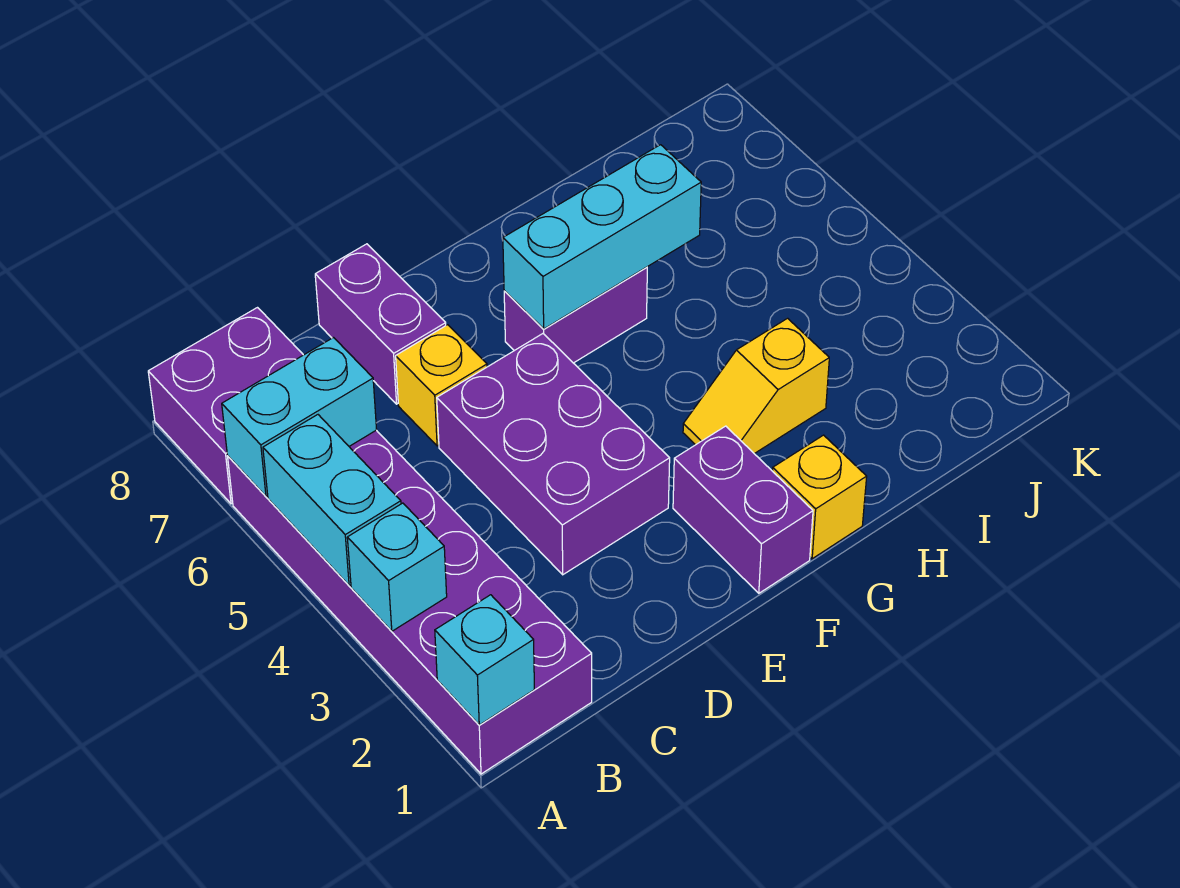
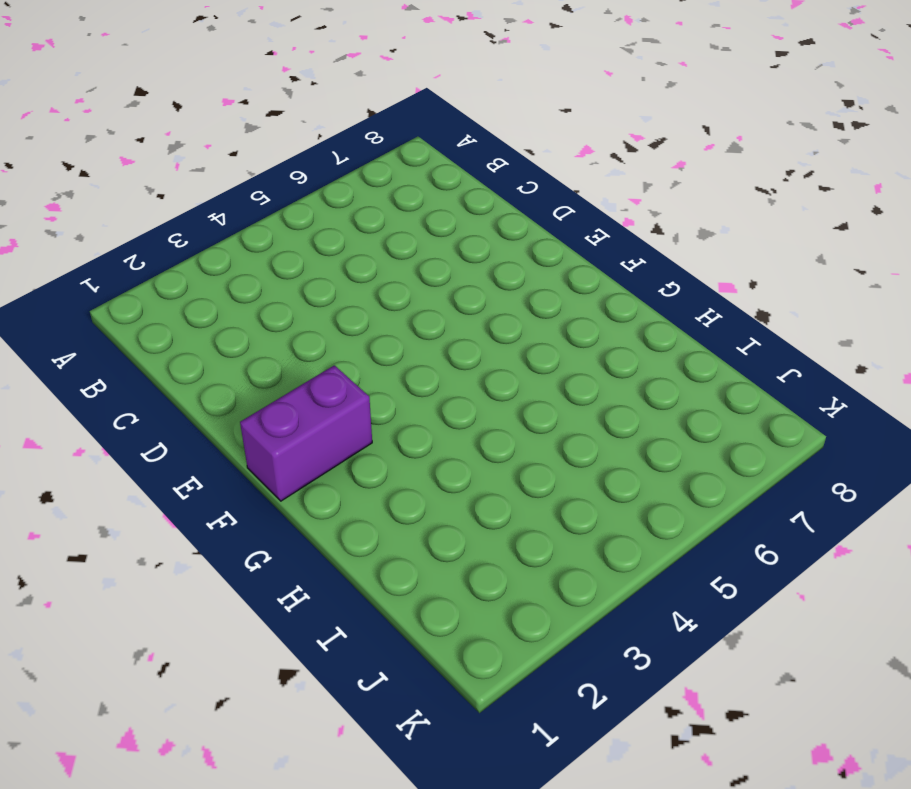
none -> purple 2x6 brick [228,430,592,774]
none -> purple 2x2 brick [148,308,303,504]
none -> purple 2x3 brick [437,334,670,575]

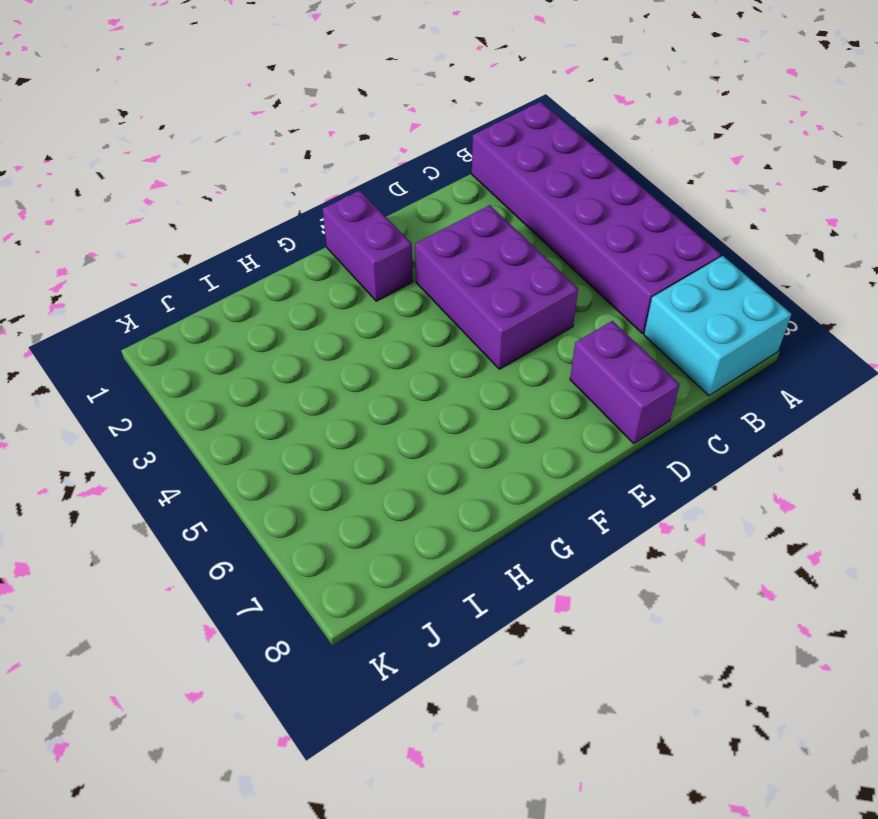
cyan 2x2 brick [644,256,791,396] -> purple 2x2 brick [148,308,303,504]
none -> yellow 1x1 brick [396,325,487,446]
none -> purple 1x2 brick [504,267,647,363]
none -> yellow 1x1 brick [773,435,867,559]

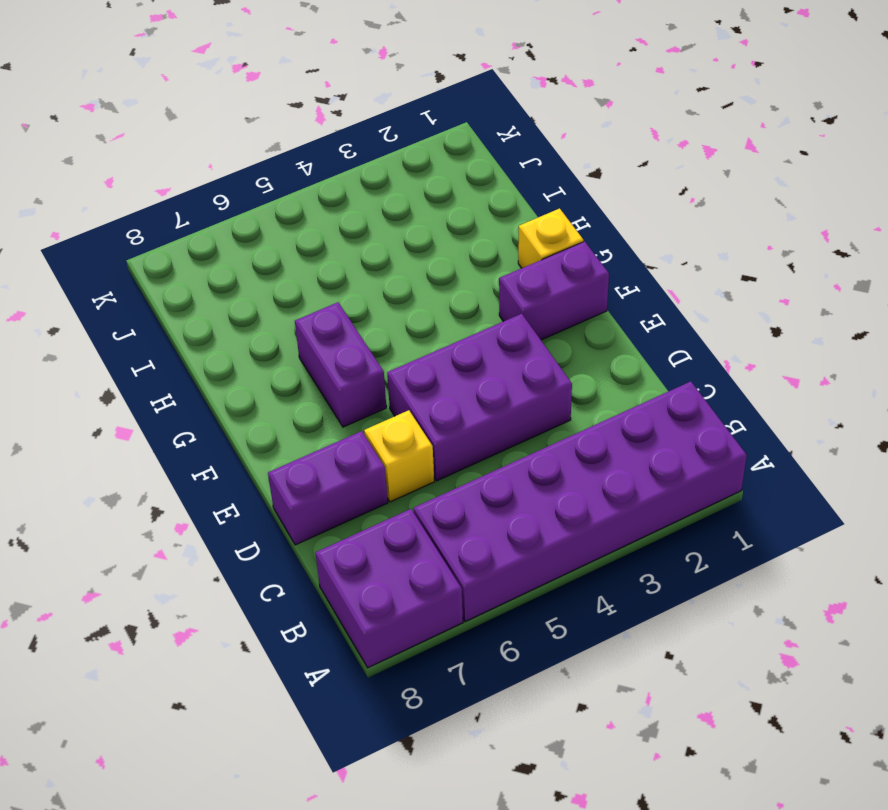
none -> yellow 1x2 slope [683,318,829,454]
none -> cyan 1x1 brick [435,595,534,725]
none -> cyan 1x1 brick [347,503,447,631]

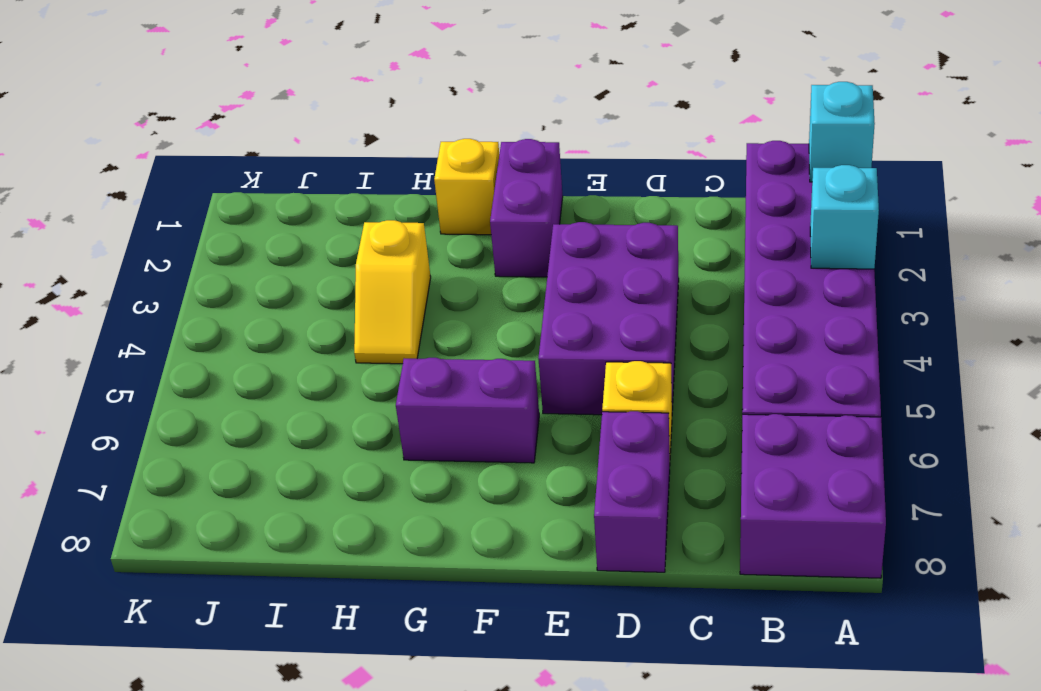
yellow 1x2 slope [354,220,431,364] -> yellow 1x2 slope turned to [683,318,829,454]
none -> cyan 1x2 brick [263,415,401,586]
none -> cyan 1x2 brick [222,338,377,496]
none -> cyan 1x3 brick [503,145,701,329]

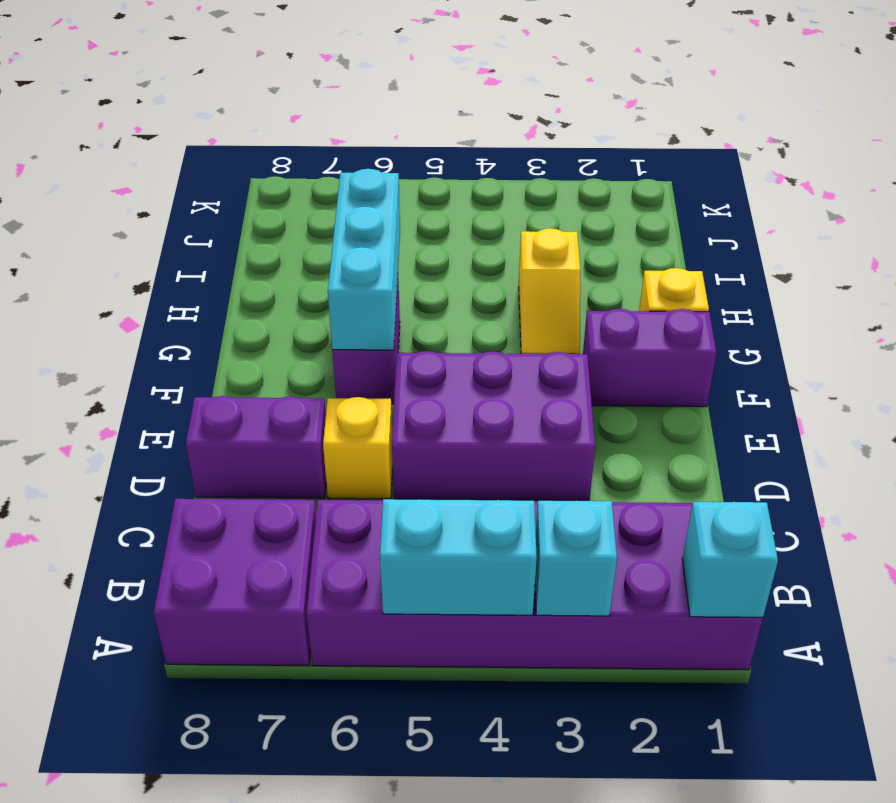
none -> cyan 1x2 brick [222,338,377,496]

